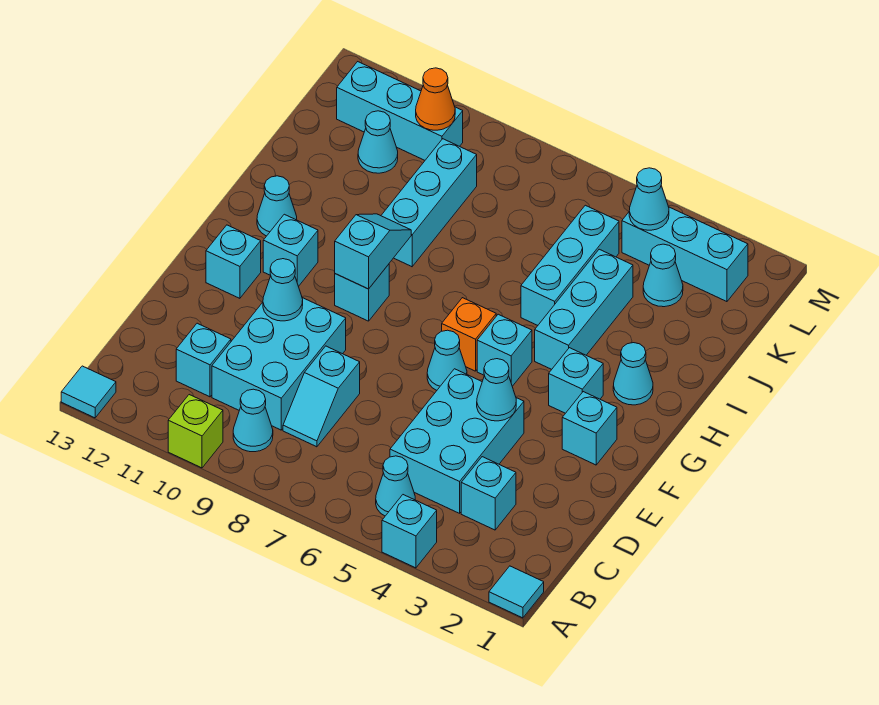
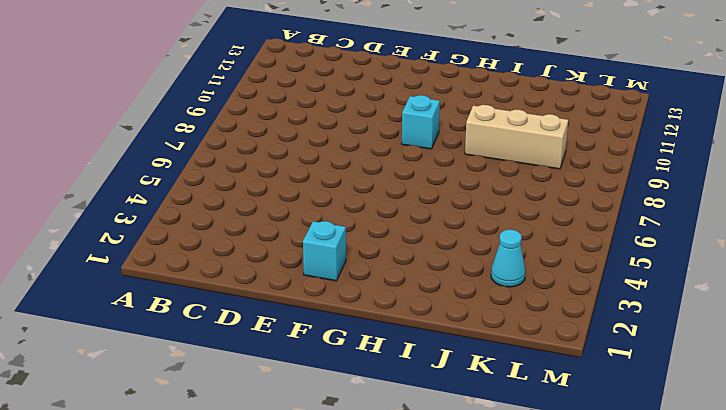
tan 1x3 brick [465,105,568,169] -> cyan 1x3 brick [381,139,477,267]
none -> cyan 1x1 tile [489,566,544,618]
none -> cyan 1x1 brick [382,495,437,568]
none -> lime 1x1 brick [168,395,223,468]
none -> cyan 1x1 tile [61,366,116,418]

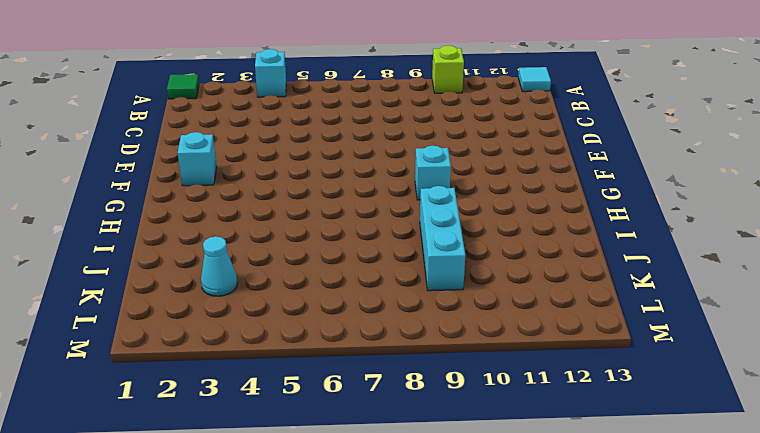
green 1x1 tile [167,74,199,99] -> cyan 1x1 tile [489,566,544,618]
none -> cyan 1x1 cone [376,456,415,516]
none -> cyan 1x1 cone [233,389,273,452]
none -> cyan 1x1 brick [461,457,516,530]
none -> cyan 2x3 brick [390,369,524,513]

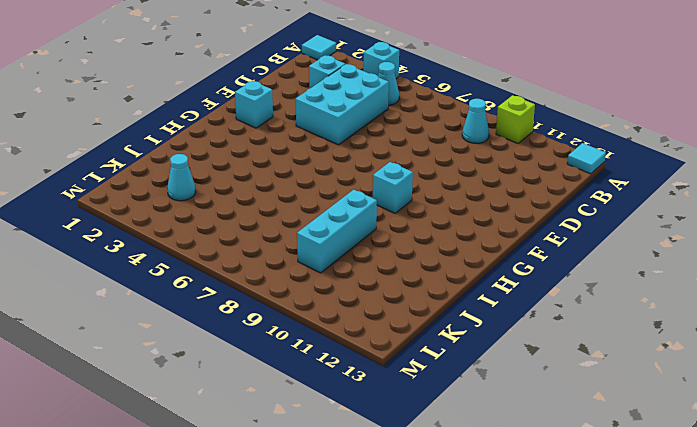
none -> cyan 1x2 slope [283,346,360,447]
none -> cyan 2x3 brick [212,298,346,430]
none -> cyan 1x1 brick [176,323,231,397]
none -> cyan 1x1 cone [427,330,467,390]

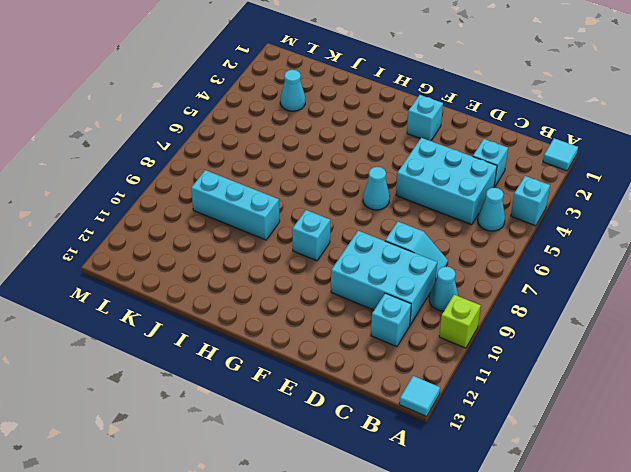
none -> cyan 1x1 brick [206,225,261,298]
none -> cyan 1x1 brick [549,348,603,413]
none -> cyan 1x1 brick [477,314,532,386]
none -> orange 1x1 brick [442,298,496,371]

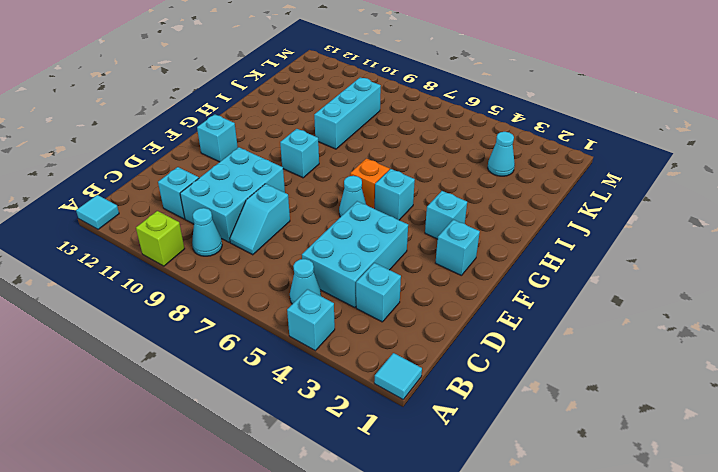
none -> cyan 1x1 brick [263,214,318,286]
none -> cyan 1x1 cone [613,343,653,405]
none -> cyan 1x3 brick [535,249,633,369]
none -> cyan 1x1 cone [257,176,297,236]

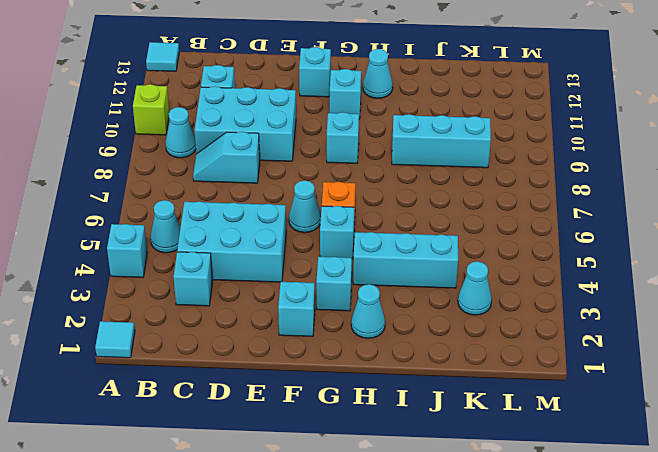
none -> cyan 1x3 brick [521,205,619,325]
none -> cyan 1x1 cone [358,111,398,173]
none -> cyan 1x3 brick [622,207,748,302]
none -> cyan 1x3 brick [337,62,463,160]

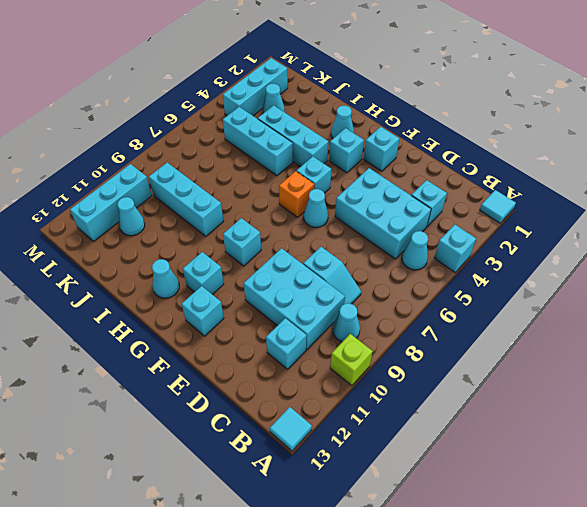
none -> cyan 1x1 cone [477,359,516,421]
none -> cyan 1x1 cone [263,259,303,321]
none -> cyan 1x2 slope [335,214,411,289]
none -> cyan 1x1 cone [629,168,669,230]

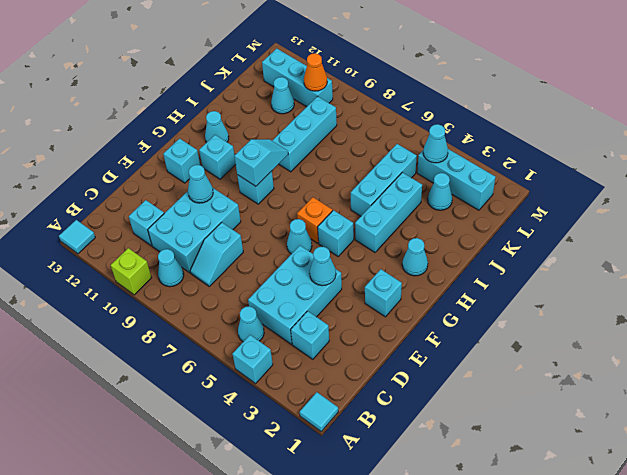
none -> cyan 1x1 brick [549,348,603,413]

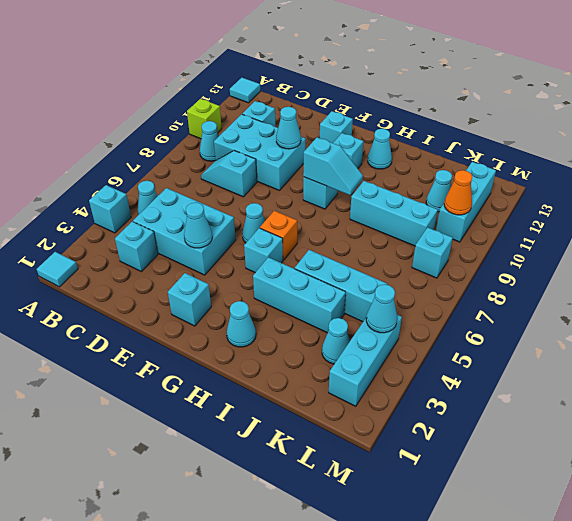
cyan 1x1 brick [412,228,453,278] -> cyan 1x1 brick moved to [549,348,603,413]

